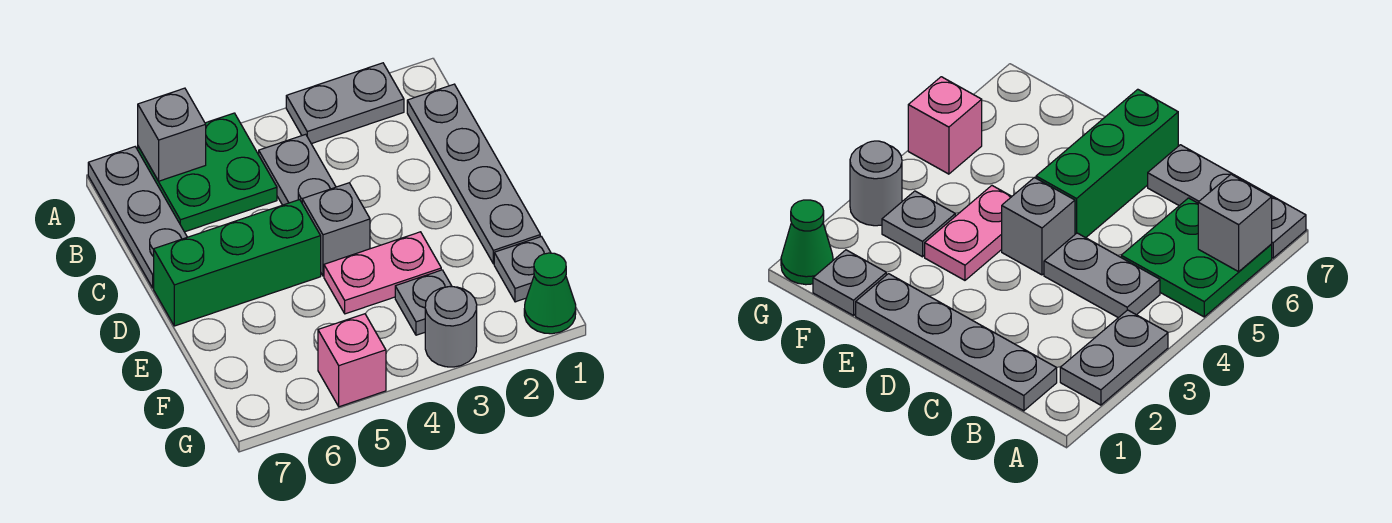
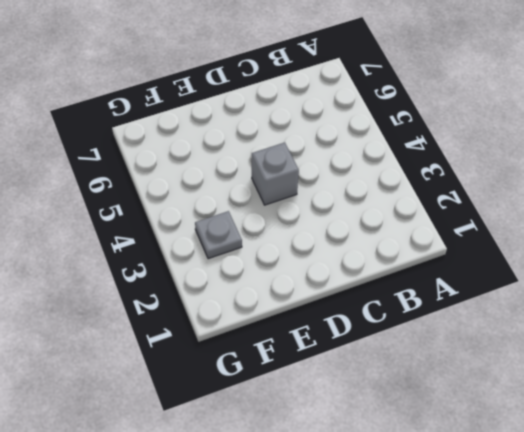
none -> grey 1x2 plate [286,63,404,144]
none -> green 2x2 plate [138,113,277,232]
none -> grey 1x3 plate [88,147,187,288]

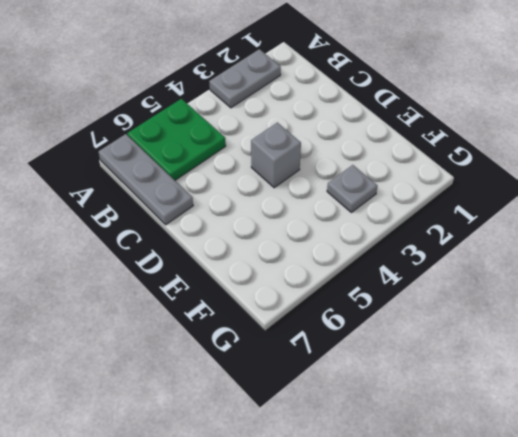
none -> grey 1x4 plate [407,84,540,264]
none -> grey 1x2 plate [259,134,336,205]
none -> green 1x3 brick [154,200,321,326]

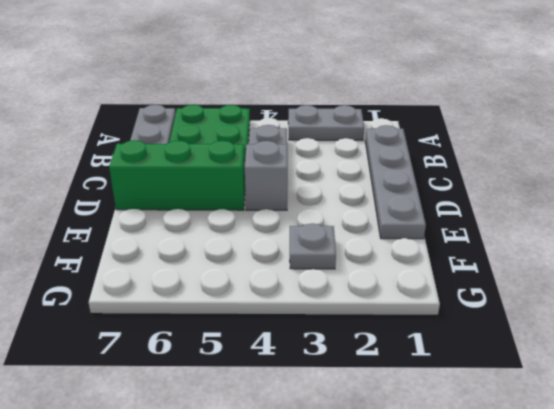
none -> pink 1x2 plate [324,232,441,314]
none -> grey 1x1 plate [494,237,551,302]
none -> green 1x1 cone [524,253,576,334]

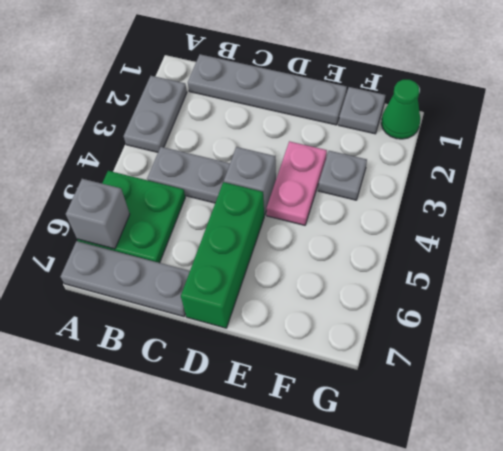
none -> grey 1x1 round brick [425,287,477,367]
none -> pink 1x1 brick [318,314,386,407]

